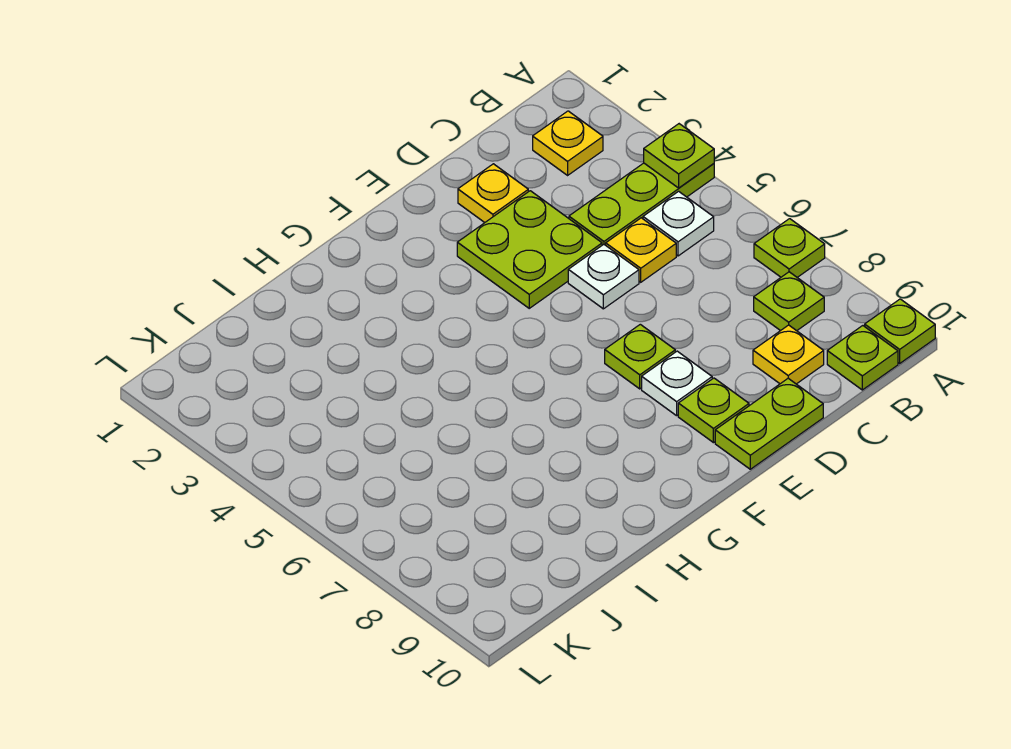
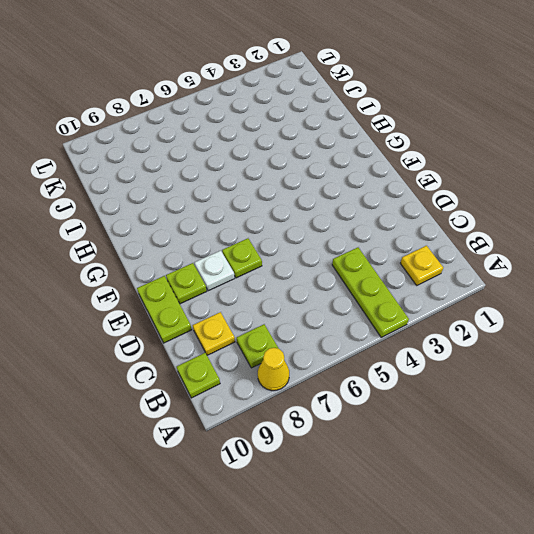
yellow 1x1 cone [258,348,289,391] -> none
none -> lime 1x1 plate [754,219,825,277]
none -> lime 1x1 plate [865,299,935,363]
none -> white 1x1 plate [643,191,714,256]

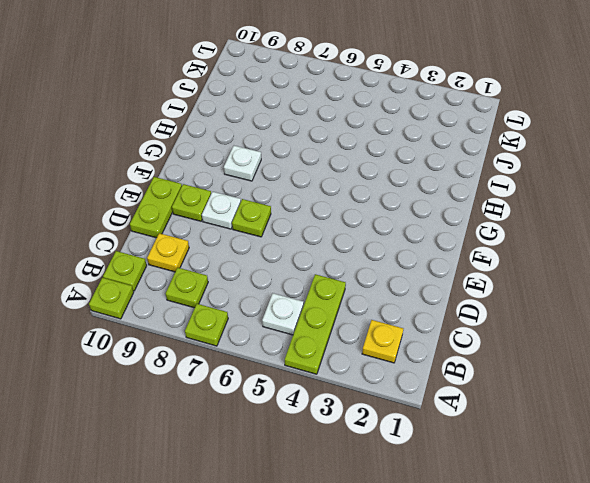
white 1x1 plate [224,146,261,181] -> white 1x1 plate moved to [568,244,639,309]
none -> yellow 1x1 plate [606,218,676,282]
none -> yellow 1x1 plate [458,164,528,222]
none -> lime 2x2 plate [457,191,602,308]

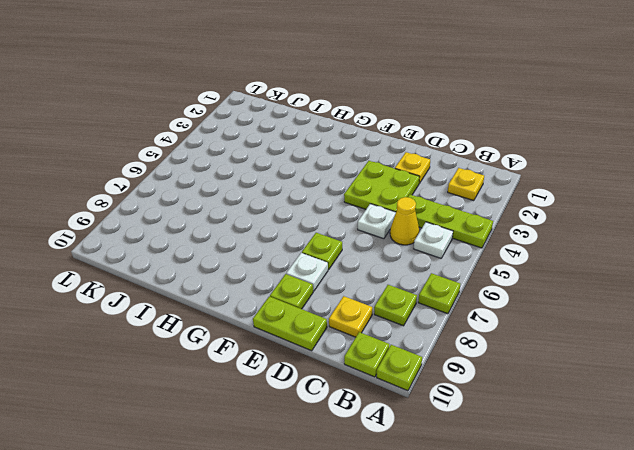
yellow 1x1 cone [390,197,419,245] -> yellow 1x1 plate [606,218,676,282]
none -> lime 1x1 plate [644,124,714,188]

